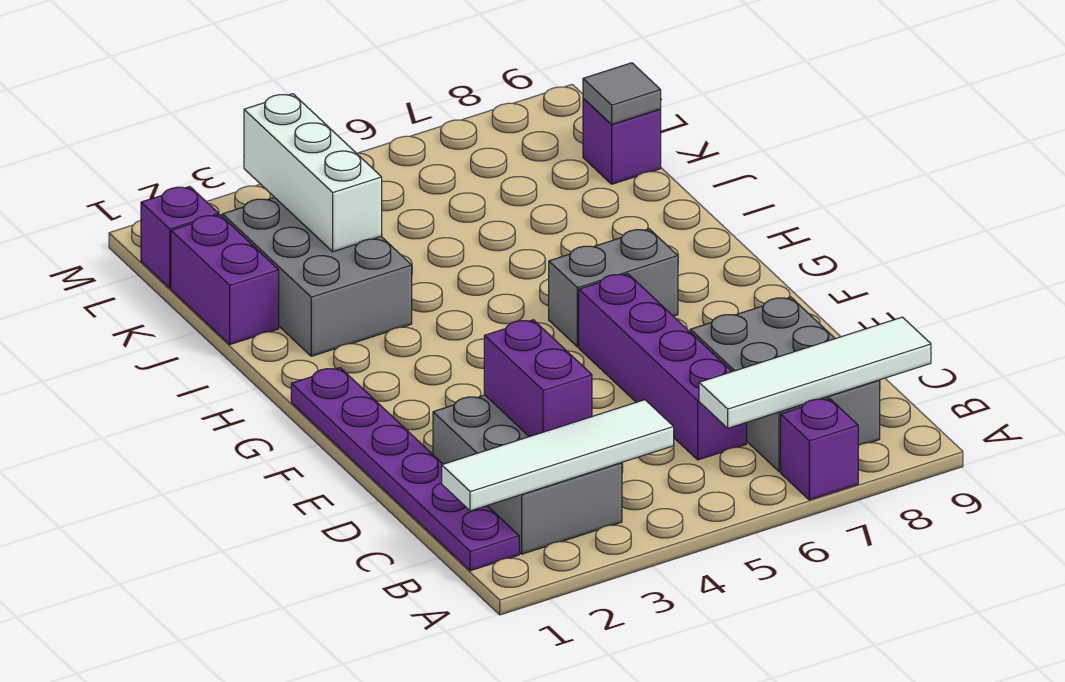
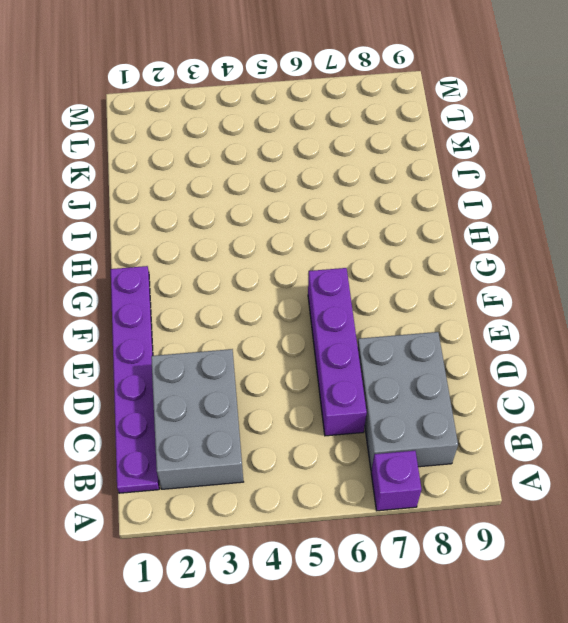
none -> grey 1x2 brick [549,229,678,347]
none -> grey 2x3 brick [222,197,412,356]
none -> purple 1x2 brick [171,215,279,344]

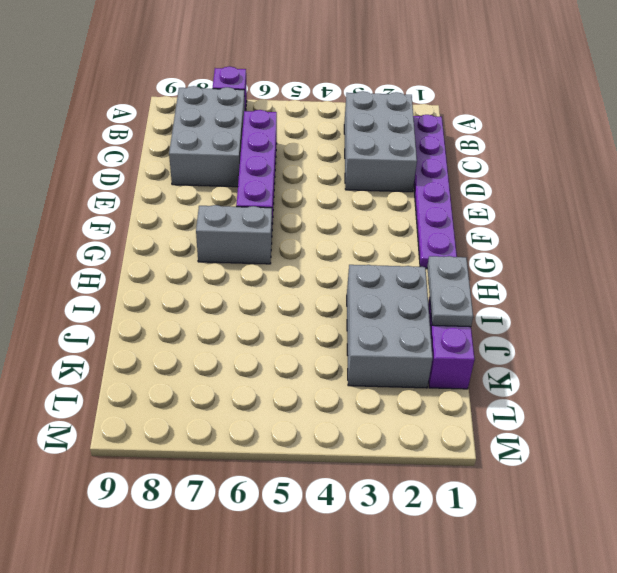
grey 1x2 plate [427,256,473,327] -> none
none -> purple 1x1 brick [583,98,661,184]
none -> purple 1x1 brick [141,187,219,288]
none -> white 1x4 tile [442,400,674,511]

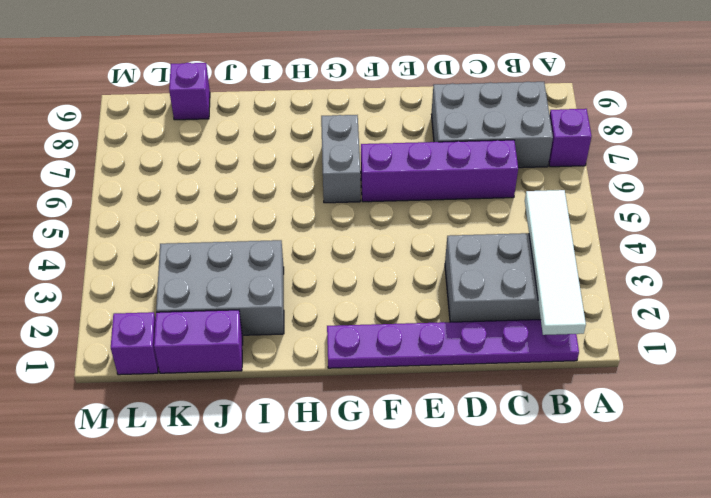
none -> white 1x4 tile [699,317,931,428]
none -> purple 1x2 brick [484,320,592,437]
none -> white 1x3 brick [244,94,382,252]

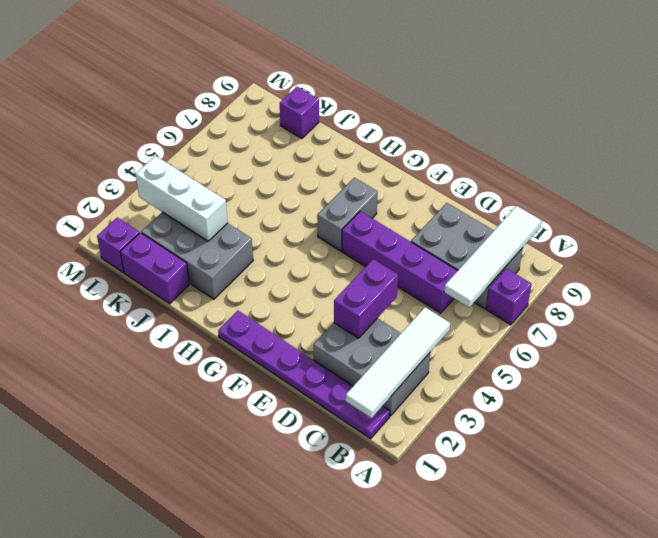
purple 1x2 brick [334,259,398,338] -> purple 1x2 brick turned to [484,320,592,437]
none -> grey 1x1 tile [583,63,661,124]

